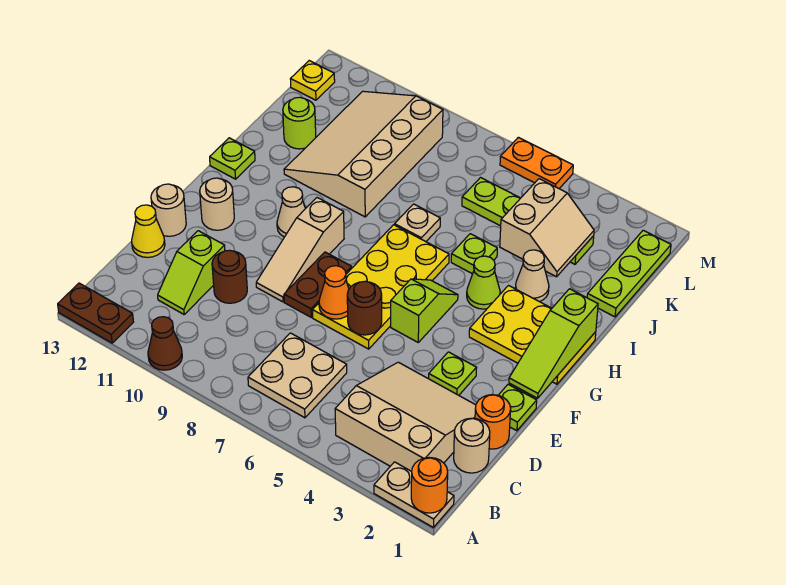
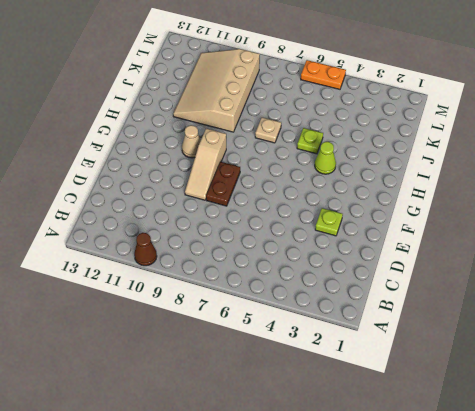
none -> tan 1x2 plate [374,462,454,527]
none -> brown 1x2 plate [58,283,133,343]
none -> tan 3x3 slope [335,362,476,471]
none -> tan 2x2 plate [248,333,347,418]

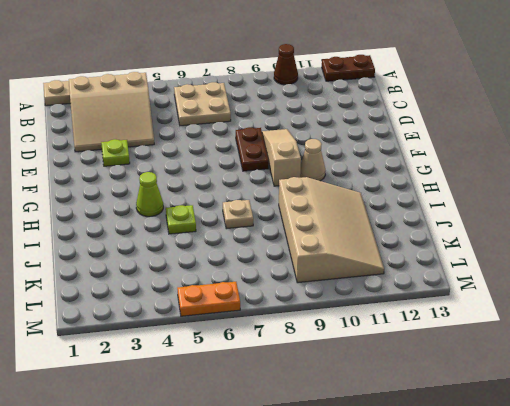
none -> tan 1x1 round brick [454,418,490,473]
none -> lime 1x2 slope [158,231,225,314]
none -> orange 1x1 round brick [475,395,511,449]
none -> brown 1x1 round brick [212,250,247,303]

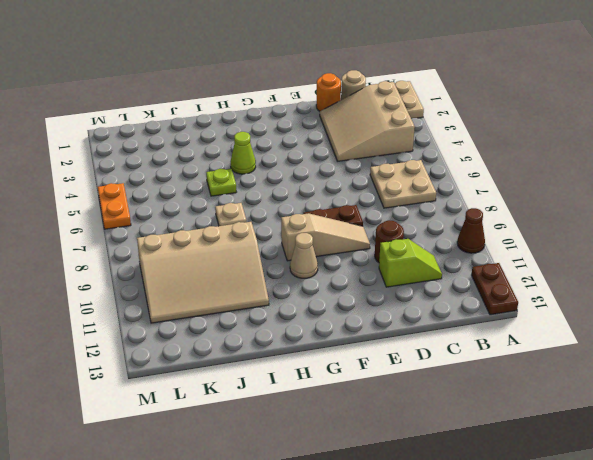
none -> yellow 1x1 cone [132,205,165,257]
none -> lime 1x1 plate [499,385,537,431]
none -> lime 1x1 plate [429,352,477,395]
none -> yellow 2x4 plate [312,225,449,349]

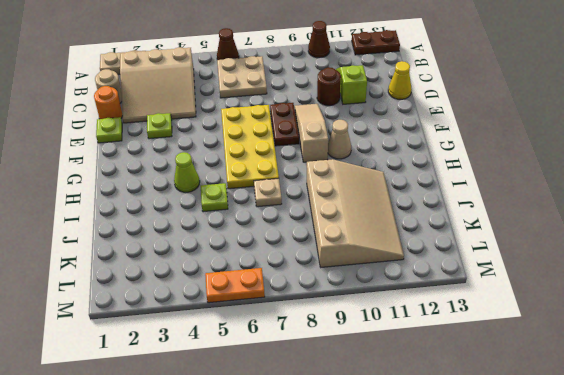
brown 1x1 cone [217,28,239,60] -> none
none -> tan 1x1 round brick [151,184,186,236]
none -> lime 1x2 slope [391,279,458,342]
none -> tan 1x1 round brick [200,178,234,230]
none -> yellow 2x3 plate [469,286,596,384]

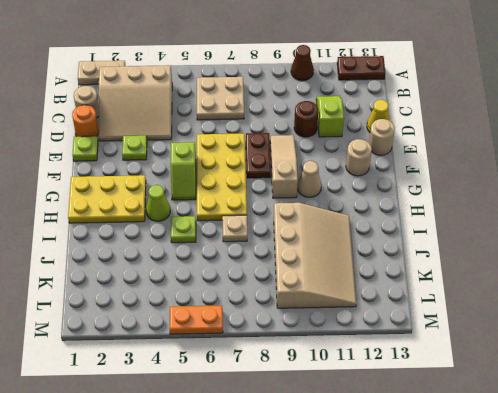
none -> lime 1x1 plate [210,138,255,179]
none -> tan 1x1 cone [515,250,549,302]
none -> lime 1x3 plate [587,230,671,317]
none -> lime 1x1 round brick [283,97,316,149]

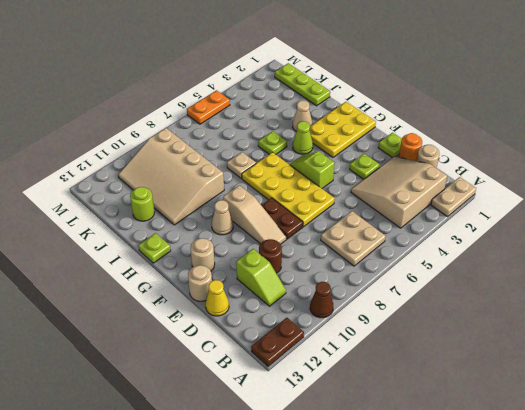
none -> lime 1x4 plate [462,178,594,264]
none -> yellow 1x1 plate [291,61,335,100]
none -> orange 1x1 round brick [411,457,448,513]
none -> brown 1x1 round brick [347,281,382,335]

